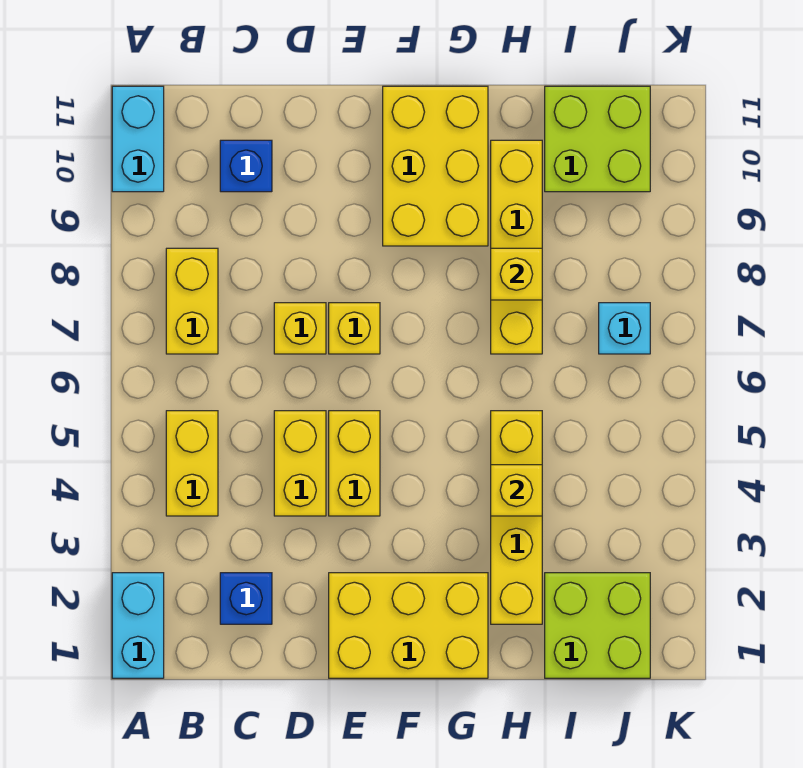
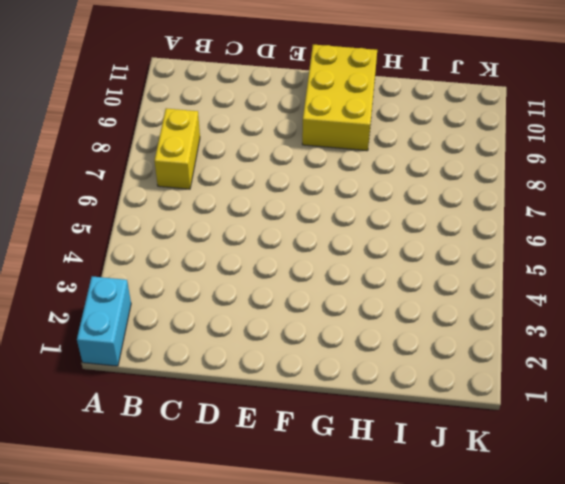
none -> cyan 1x2 brick [112,86,164,192]
none -> yellow 1x2 brick [166,411,218,516]
none -> blue 1x1 brick [220,573,272,624]

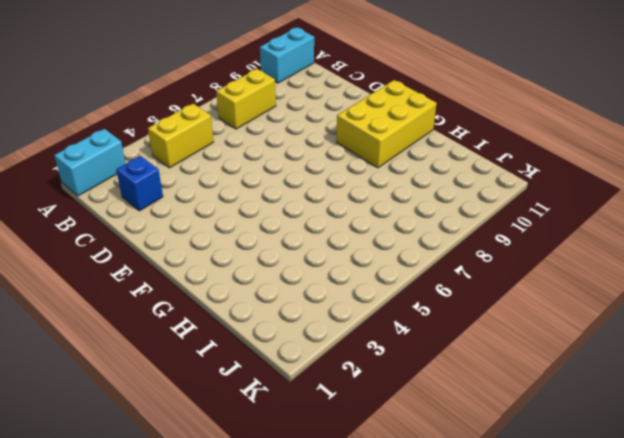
none -> blue 1x1 brick [220,140,272,192]
none -> yellow 1x2 brick [274,411,326,516]
none -> yellow 1x1 brick [274,303,326,354]

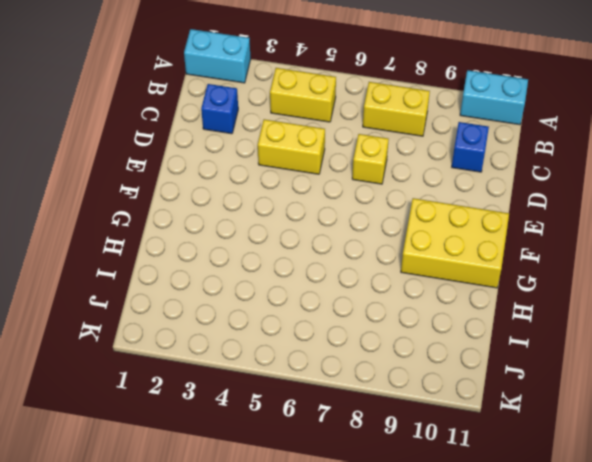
none -> yellow 2x3 brick [329,573,488,678]
none -> yellow 1x2 brick [329,411,380,516]
none -> yellow 1x1 brick [329,303,380,354]

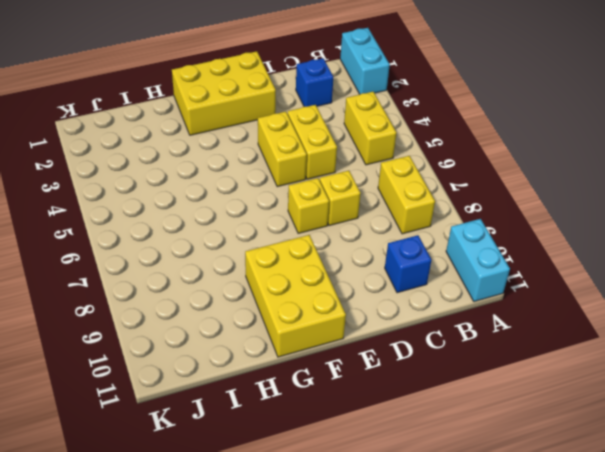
none -> yellow 1x4 brick [491,411,542,624]
none -> yellow 1x4 brick [491,140,542,354]
none -> lime 2x2 brick [545,573,650,678]

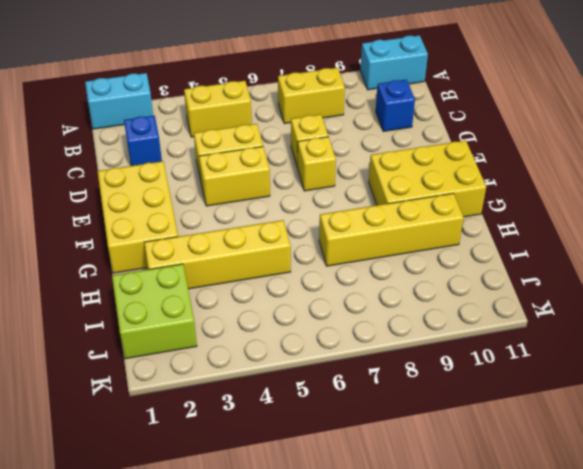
none -> lime 2x2 brick [545,86,650,192]
none -> cyan 1x1 brick [599,303,650,354]
none -> yellow 1x1 brick [491,465,542,516]

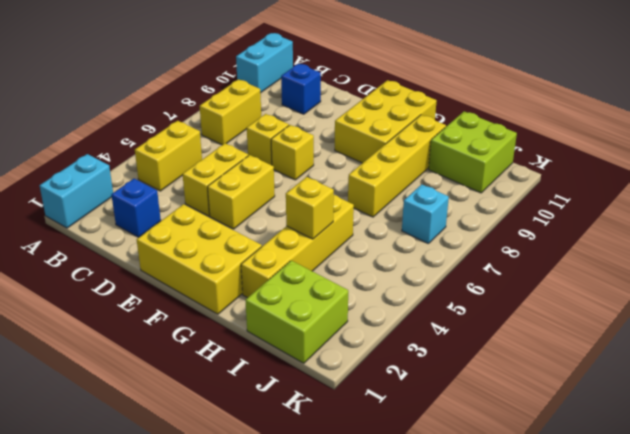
none -> yellow 1x1 brick [491,248,542,300]

